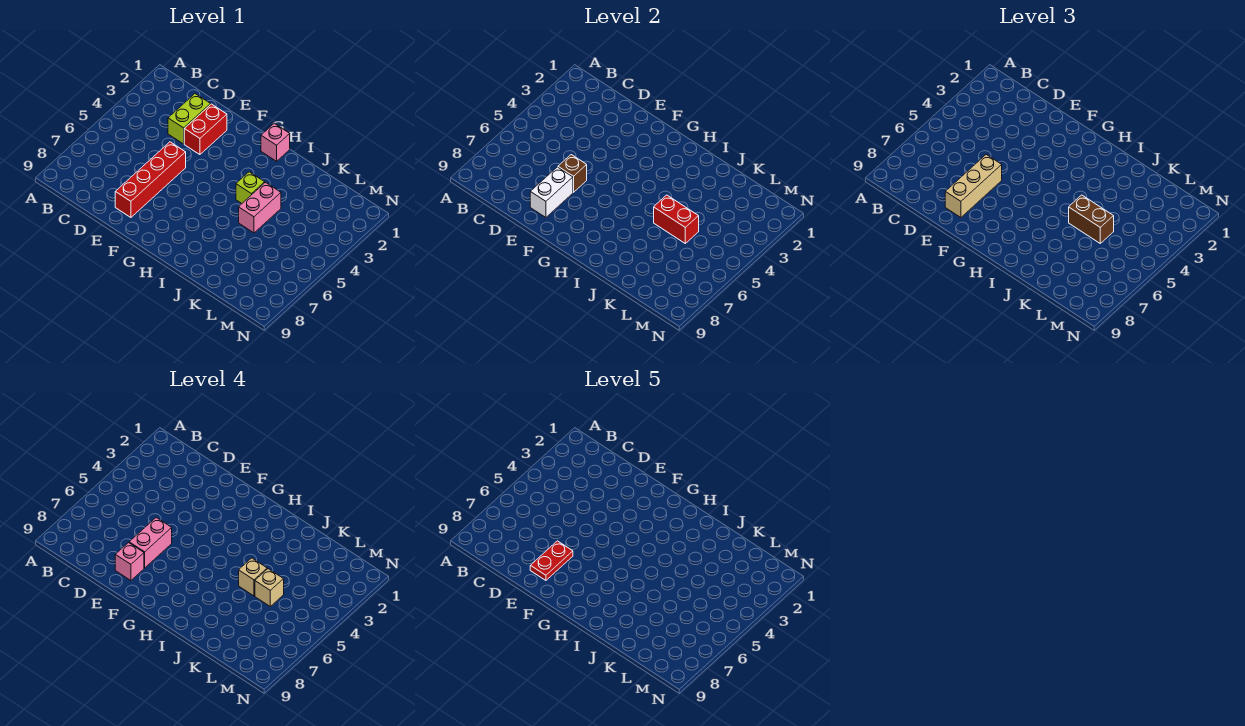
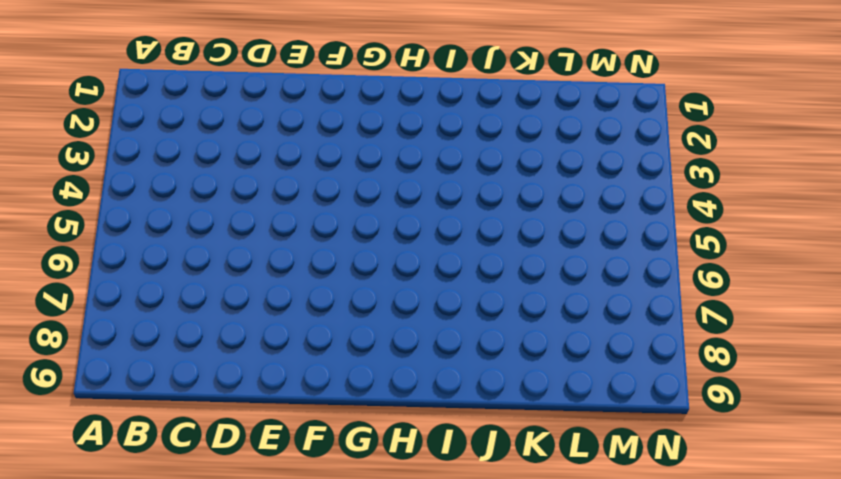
none -> lime 1x2 brick [168,94,211,144]
none -> red 1x2 brick [184,104,227,155]
none -> red 1x4 brick [115,142,186,217]

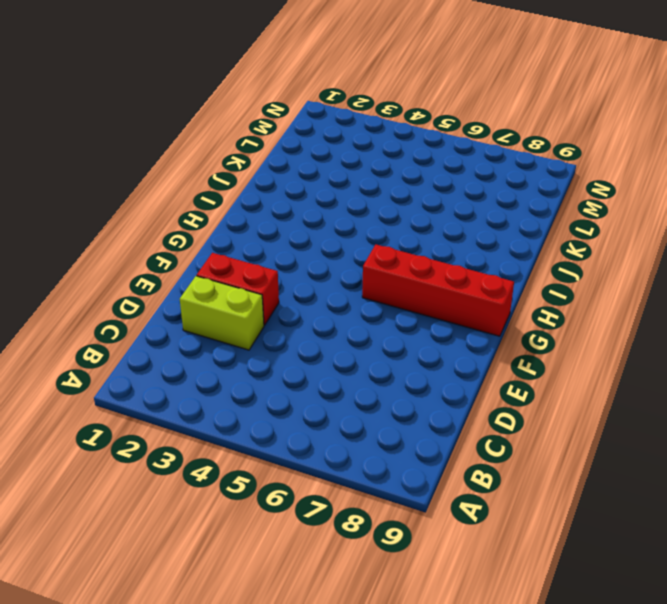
red 1x4 brick [362,244,514,336] -> red 1x4 brick moved to [115,142,186,217]
none -> pink 1x1 brick [261,123,290,161]
none -> lime 1x1 brick [236,172,265,203]
none -> pink 1x2 brick [239,183,281,233]

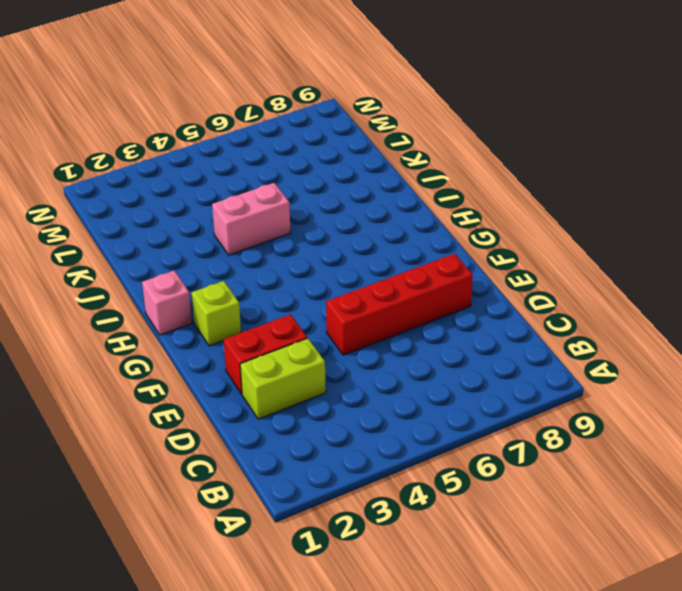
lime 1x1 brick [192,281,241,346] -> lime 1x1 brick moved to [236,172,265,203]
none -> brown 1x1 brick [558,155,587,192]
none -> white 1x2 brick [530,167,573,217]
none -> red 1x2 brick [654,195,699,243]

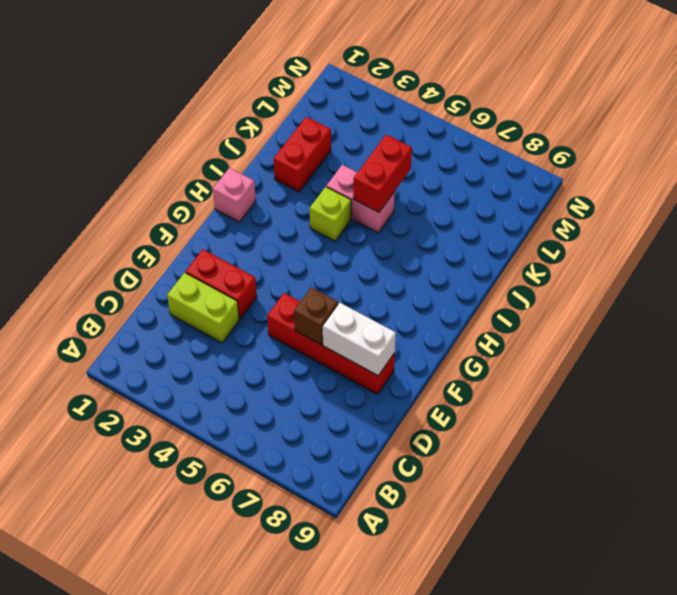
red 1x2 brick [274,117,331,192] -> none
none -> tan 1x3 brick [945,155,1002,217]
none -> brown 1x2 brick [1069,195,1114,243]
none -> pink 1x2 brick [129,518,172,568]

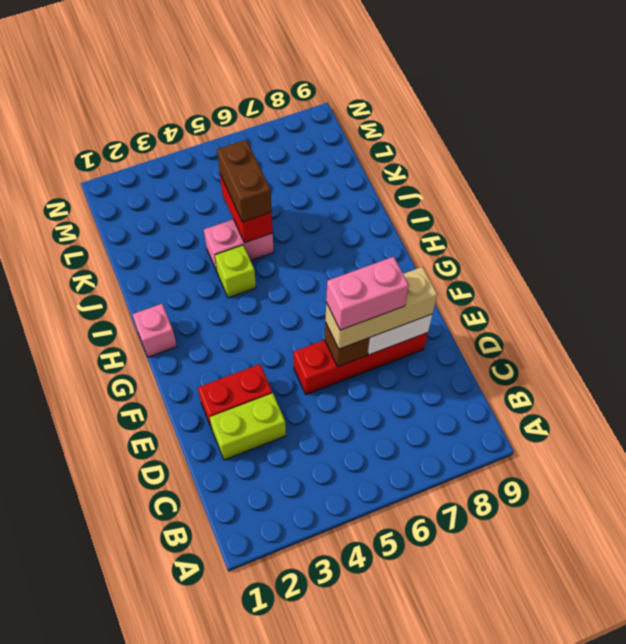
none -> pink 1x1 brick [115,543,144,580]
none -> tan 1x1 brick [239,558,267,596]
none -> tan 1x1 brick [255,569,284,606]

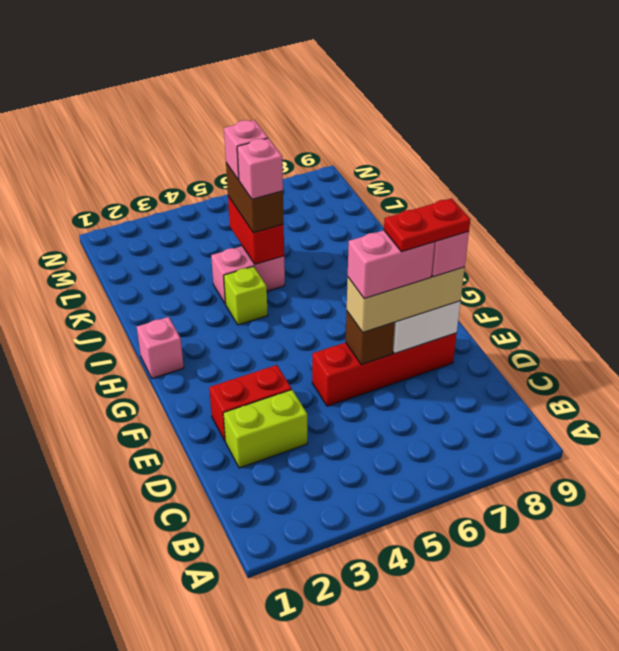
pink 1x1 brick [237,138,283,199] -> tan 1x1 brick [239,558,267,596]
pink 1x1 brick [224,120,268,180] -> tan 1x1 brick [255,569,284,606]

